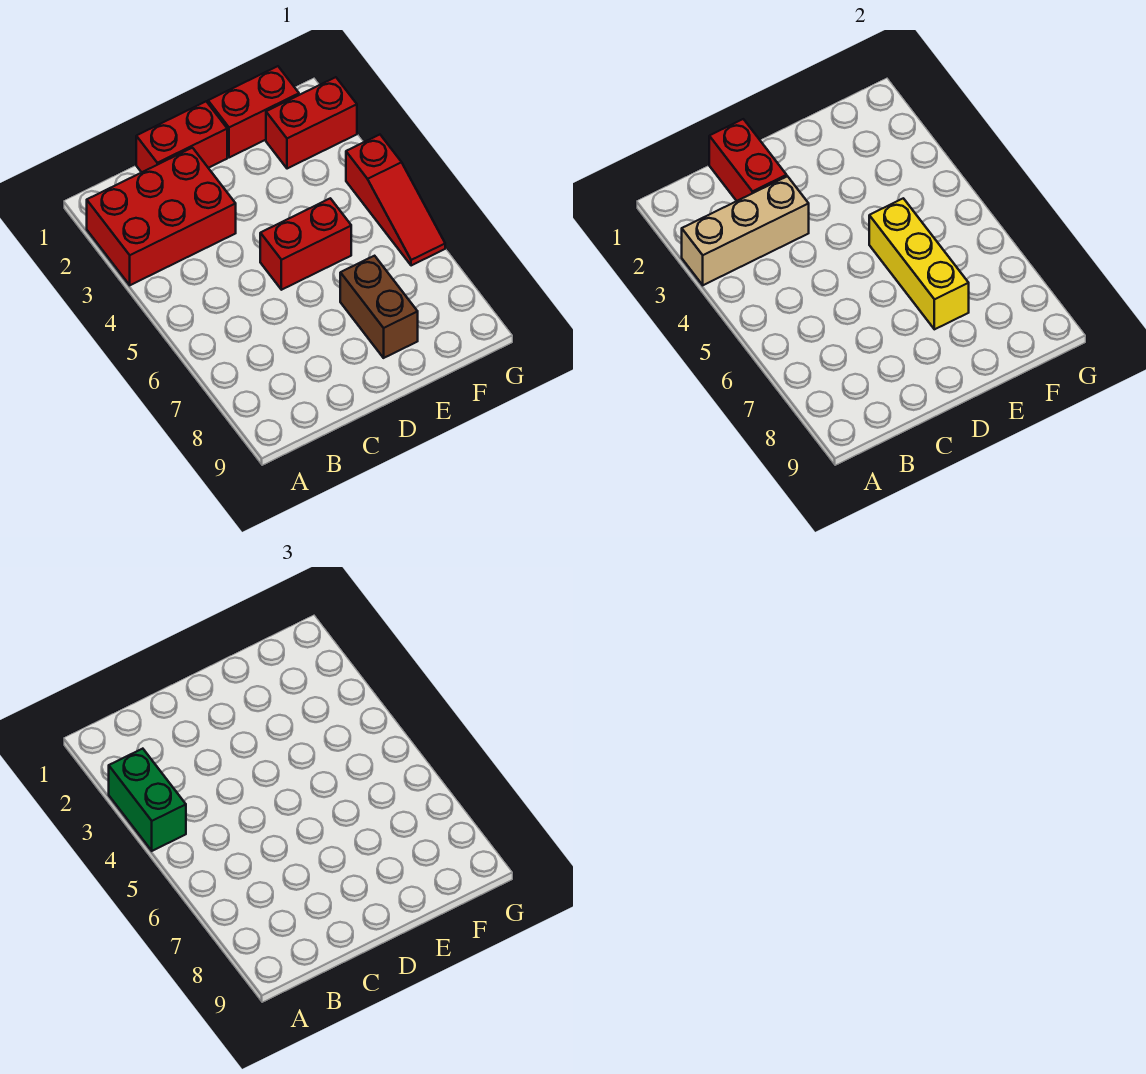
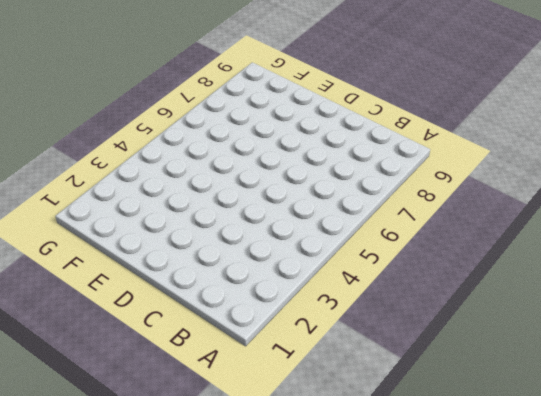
none -> red 2x3 brick [87,148,236,285]
none -> red 1x2 brick [136,102,227,172]

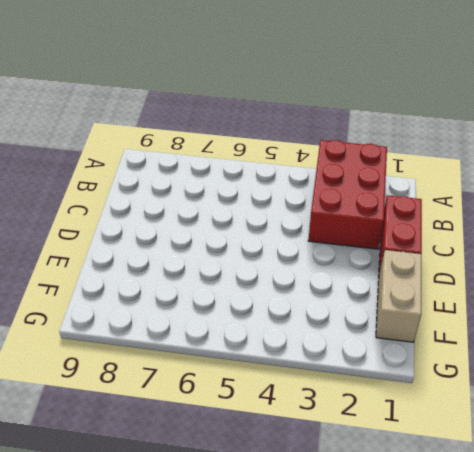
tan 1x2 brick [376,250,421,342] -> red 1x2 brick [208,66,299,158]
none -> red 1x2 brick [260,198,351,290]
none -> brown 1x2 brick [340,256,418,358]

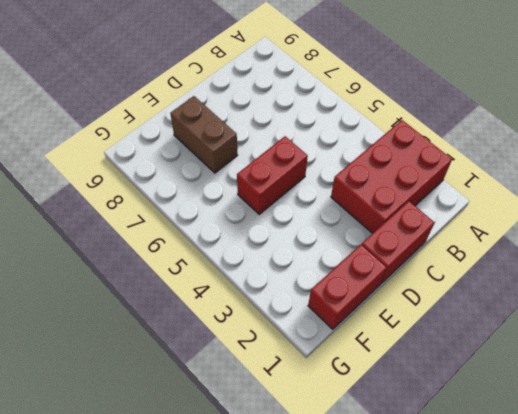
none -> red 1x2 brick [266,77,357,169]
none -> red 1x3 slope [346,135,445,266]

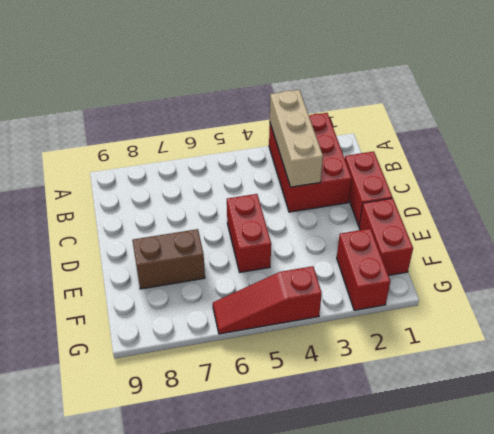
none -> red 1x2 brick [709,119,787,201]
none -> yellow 1x3 brick [869,198,969,329]

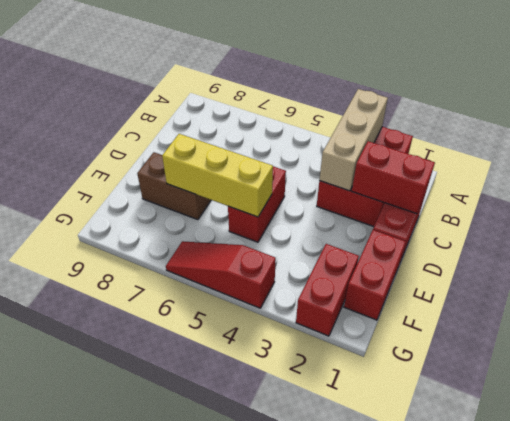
none -> green 1x2 brick [109,749,186,851]

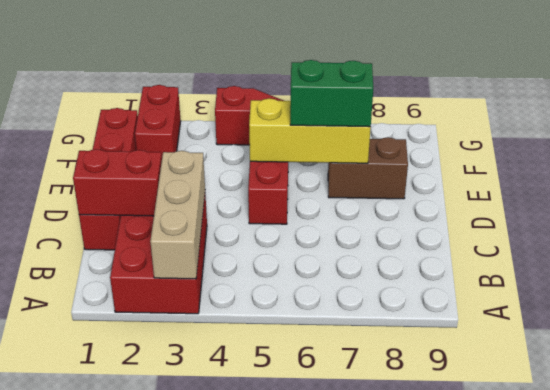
green 1x2 brick [290,60,373,127] -> green 1x2 brick moved to [109,749,186,851]

